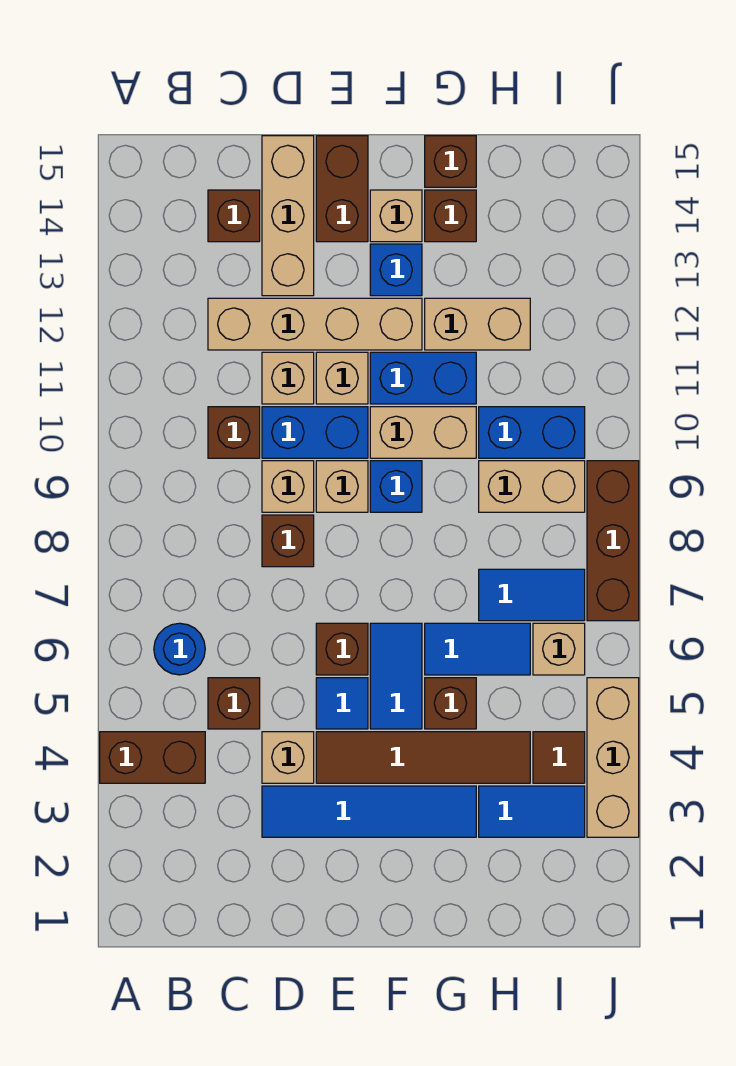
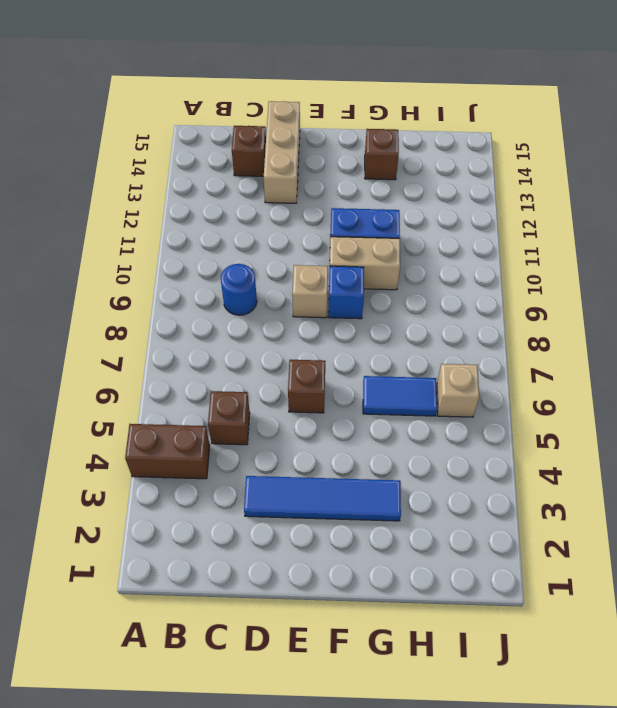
blue 1x1 round brick [221,264,257,315] -> blue 1x1 round brick moved to [154,623,205,675]
none -> brown 1x1 brick [208,407,260,458]
none -> tan 1x4 brick [208,298,422,350]
none -> tan 1x1 brick [262,732,314,783]
none -> brown 1x1 brick [262,515,314,567]

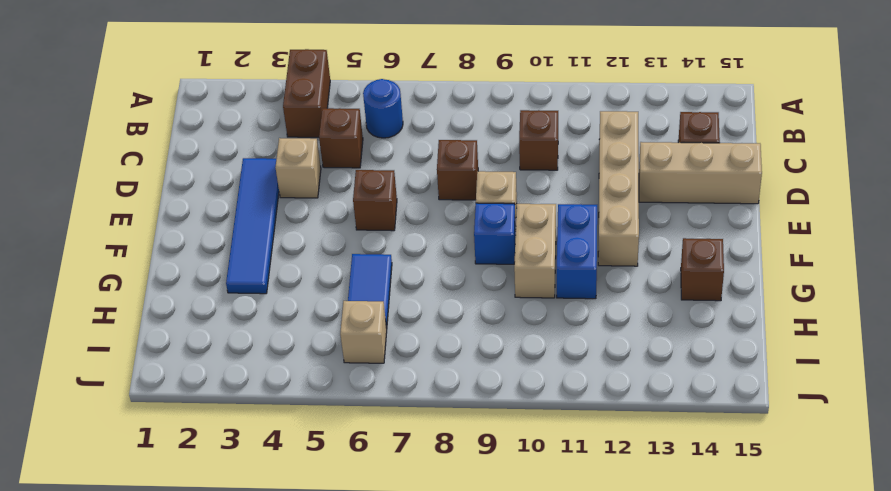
none -> tan 1x1 brick [262,461,314,512]
none -> blue 1x2 brick [262,407,368,458]
none -> tan 1x1 brick [262,352,314,404]
none -> brown 1x4 tile [316,732,530,783]

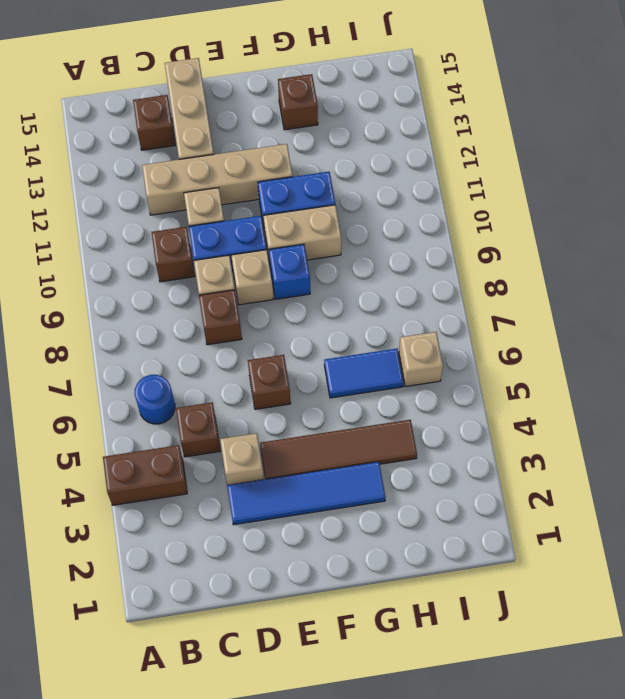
none -> blue 1x1 tile [316,678,368,729]
none -> tan 1x1 brick [316,352,368,404]
none -> brown 1x2 brick [316,136,368,242]
none -> blue 1x2 tile [370,623,422,729]

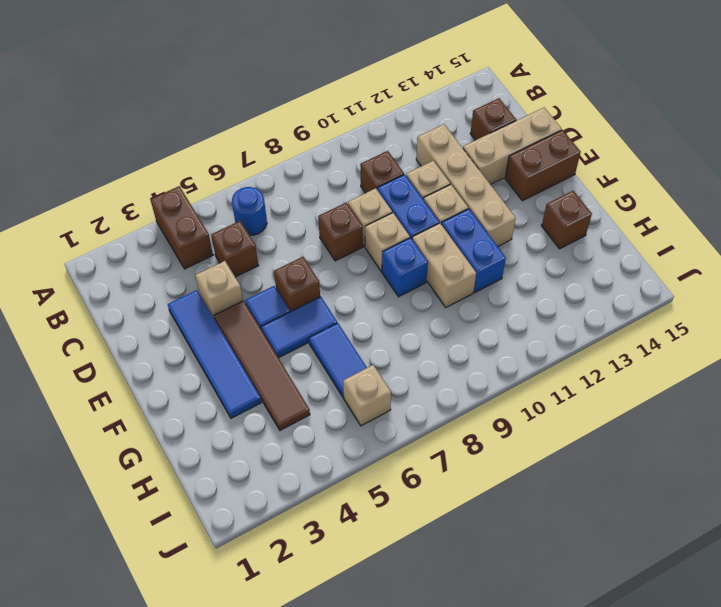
none -> blue 1x1 brick [370,244,422,296]
none -> tan 1x1 brick [370,190,422,242]
none -> brown 1x1 brick [425,678,476,729]
none -> tan 1x2 brick [425,298,530,350]

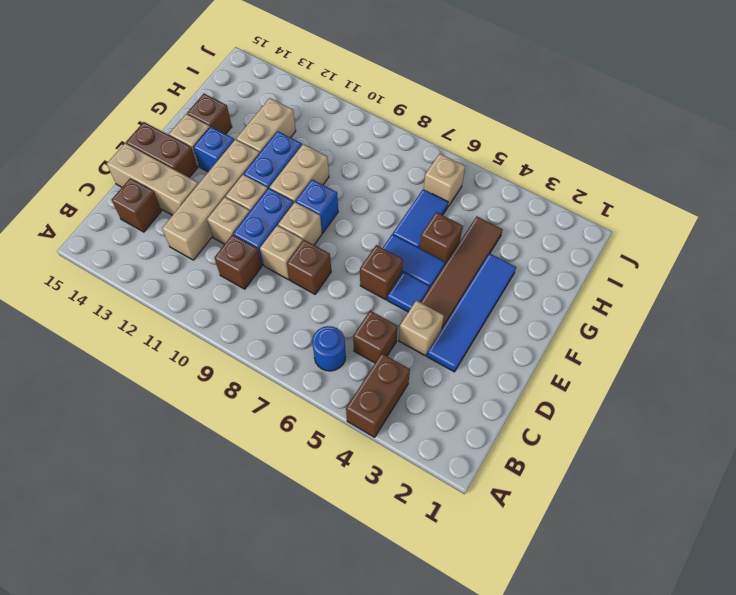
none -> brown 1x1 brick [425,136,476,187]
none -> blue 1x2 tile [479,786,585,837]
none -> blue 1x2 tile [479,569,585,621]
none -> tan 1x2 brick [479,461,585,512]

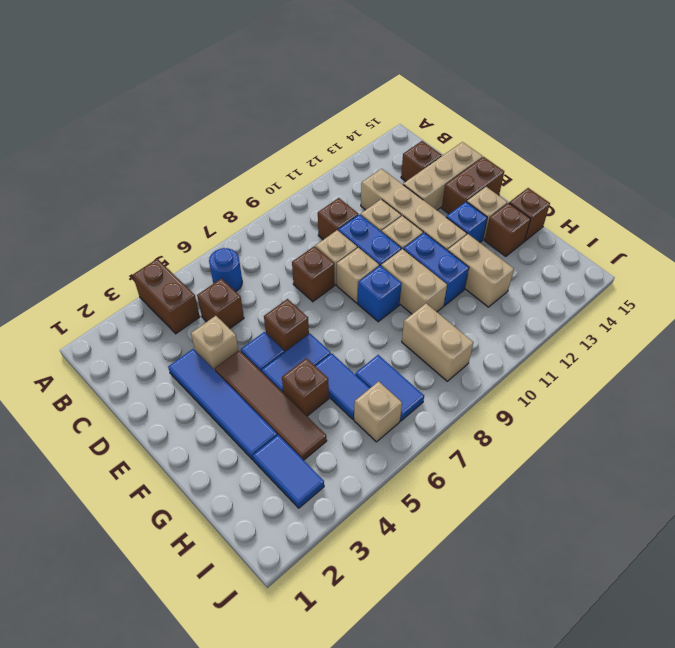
none -> blue 1x2 brick [479,407,585,458]
none -> brown 1x1 tile [533,732,585,783]
none -> tan 1x3 brick [587,678,639,837]
none -> brown 1x3 brick [587,461,639,621]

